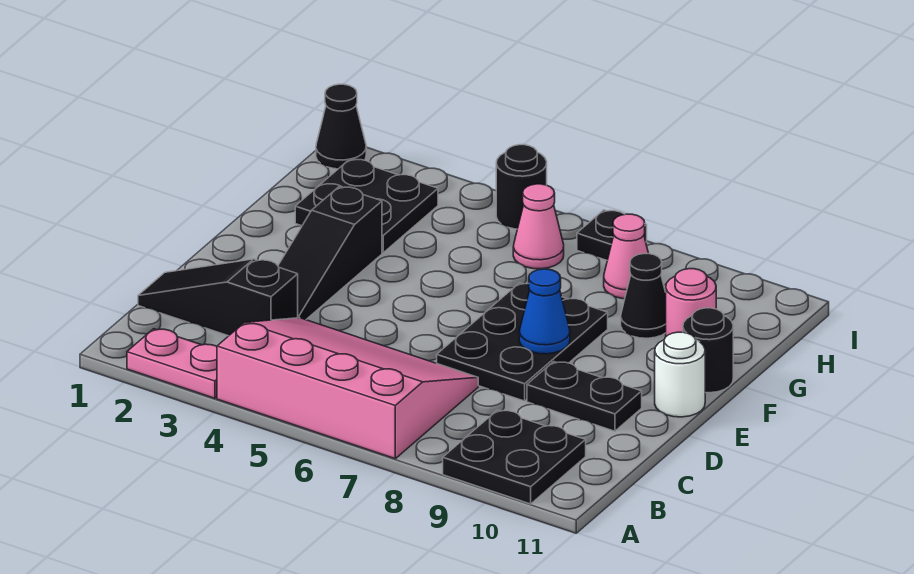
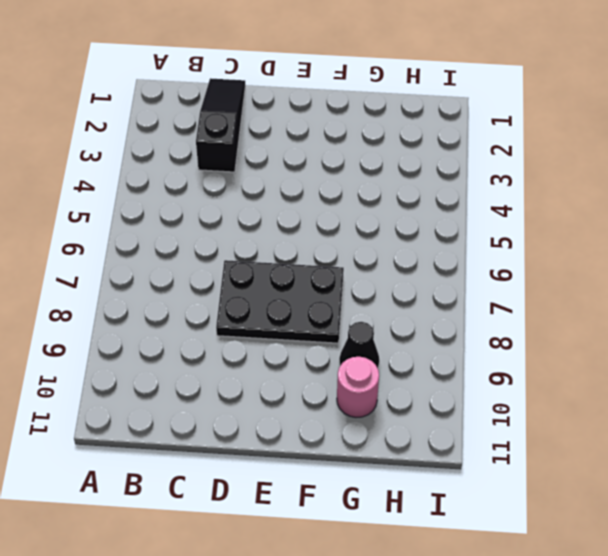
none -> pink 1x2 plate [127,329,217,398]
none -> pink 3x4 slope [217,318,478,459]
none -> black 2x2 plate [443,410,586,504]

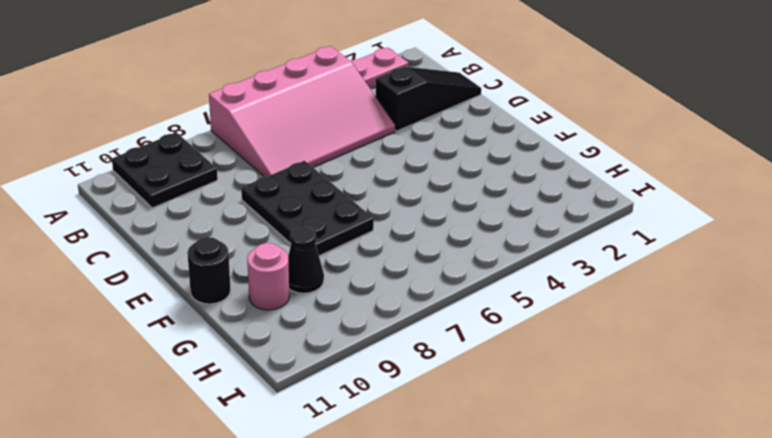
none -> black 1x3 slope [278,187,382,320]
none -> black 1x2 plate [527,362,642,431]
none -> white 1x1 round brick [655,332,705,417]

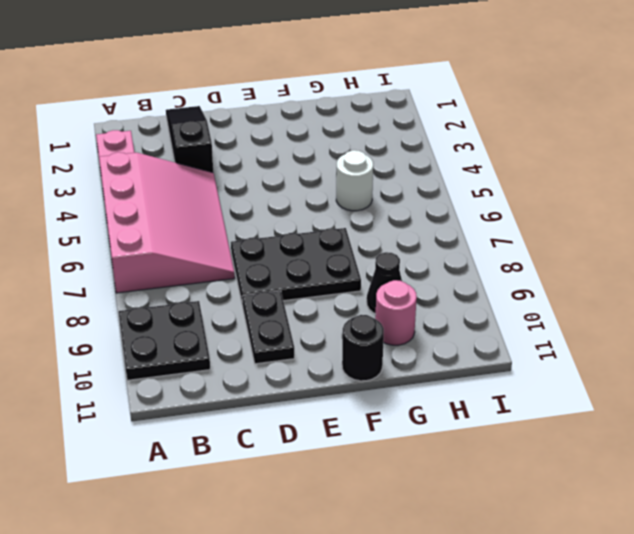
white 1x1 round brick [336,150,373,211] -> white 1x1 round brick moved to [655,332,705,417]
none -> black 1x3 slope [278,187,382,320]
none -> black 2x2 plate [295,159,438,253]
none -> pink 1x1 cone [513,184,564,269]

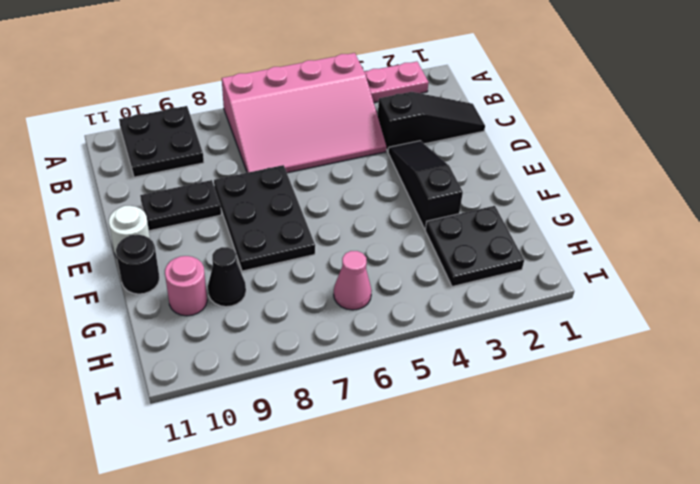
none -> pink 1x1 cone [604,214,649,299]
none -> black 1x1 cone [316,84,366,169]
none -> black 1x1 round brick [496,145,547,229]

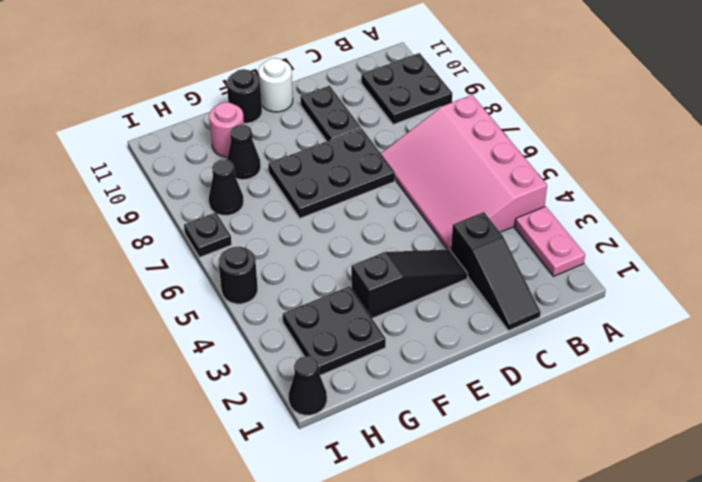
black 1x1 cone [209,160,244,215] -> pink 1x1 cone [604,214,649,299]
none -> pink 1x1 cone [513,184,564,269]
none -> blue 1x1 cone [519,269,570,354]

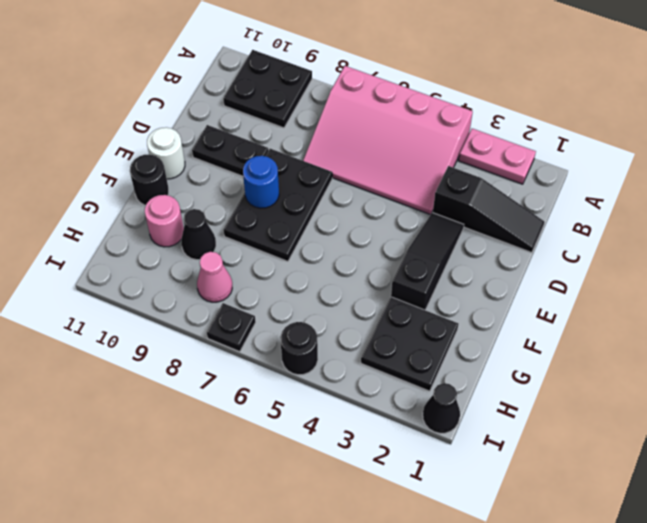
blue 1x1 round brick [243,156,279,208] -> blue 1x1 cone [519,269,570,354]
none -> pink 1x1 cone [513,184,564,269]

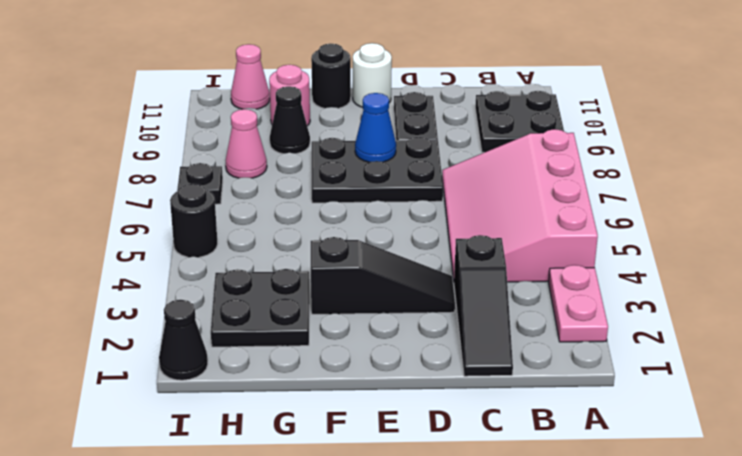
pink 1x1 cone [231,44,270,109] -> pink 1x1 cone moved to [513,184,564,269]

